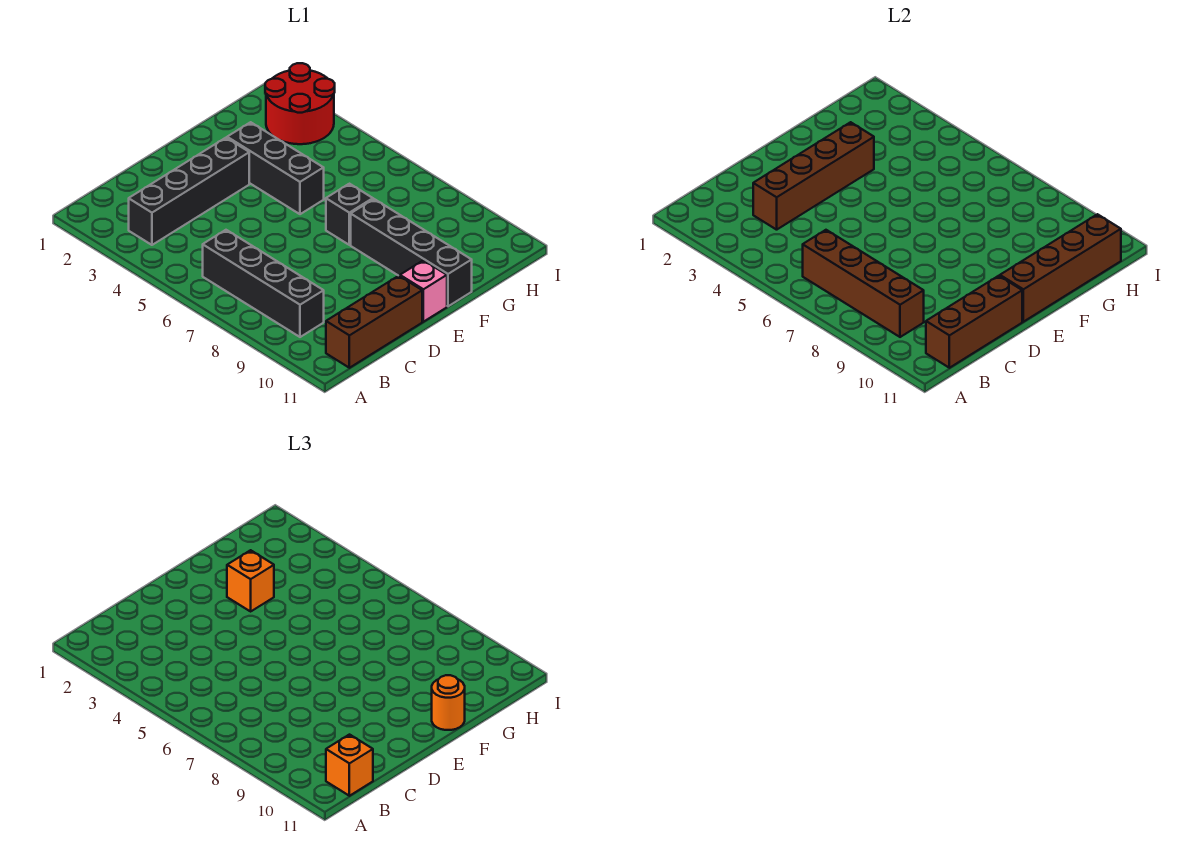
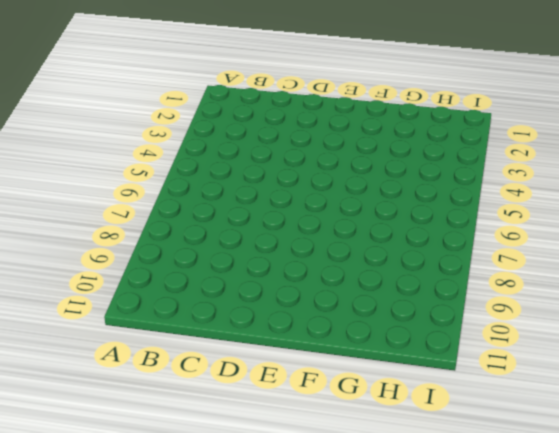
none -> black 1x4 brick [129,138,249,245]
none -> black 1x4 brick [203,230,324,337]
none -> brown 1x3 brick [326,276,422,368]

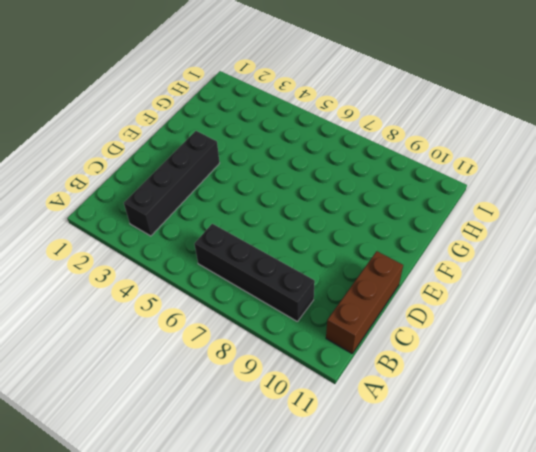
none -> pink 1x1 brick [400,260,447,322]
none -> black 1x3 brick [227,122,324,214]
none -> black 1x1 brick [326,184,373,245]

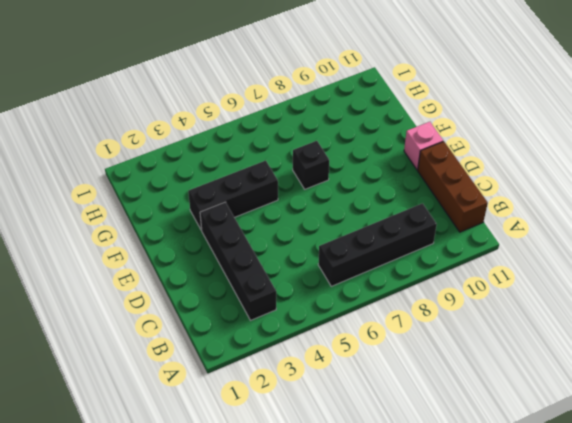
none -> black 1x4 brick [351,199,472,306]
none -> red 2x2 round brick [265,63,335,144]
none -> brown 1x4 brick [803,230,924,337]

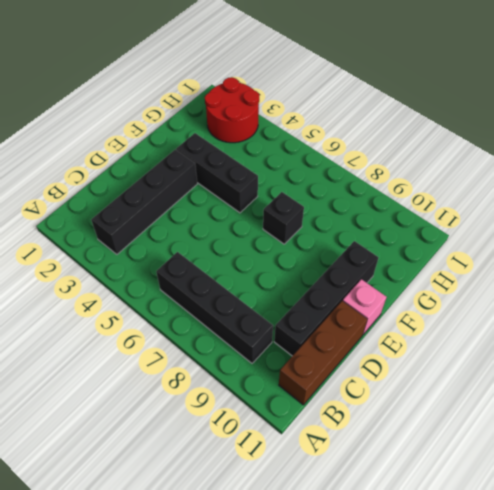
black 1x4 brick [274,241,379,356] -> black 1x4 brick turned to [351,199,472,306]
none -> brown 1x4 brick [803,230,924,337]
none -> brown 1x3 brick [926,276,1022,368]
none -> brown 1x4 brick [753,122,874,230]

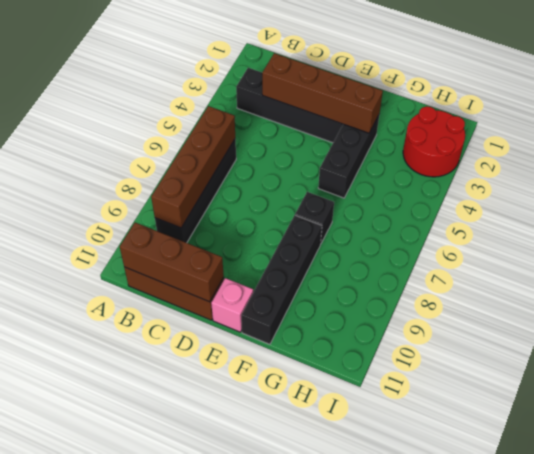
none -> brown 1x4 brick [1000,214,1121,322]
none -> orange 1x1 brick [326,735,373,796]
none -> orange 1x1 brick [227,550,274,611]

